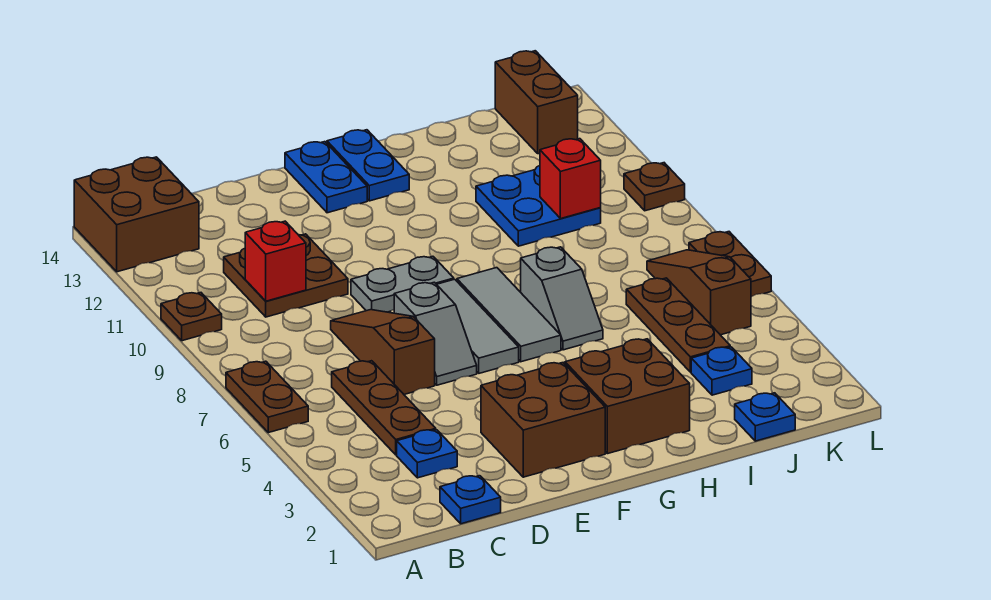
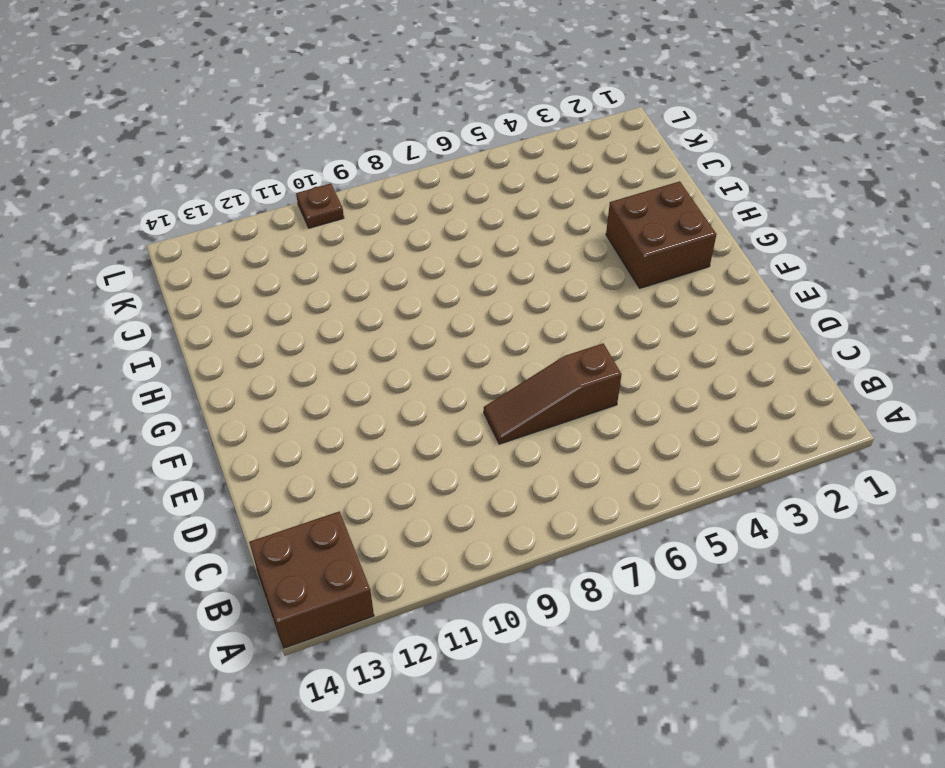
none -> brown 1x2 plate [226,361,308,433]
none -> brown 1x1 plate [161,293,222,341]
none -> blue 1x1 plate [440,476,501,524]

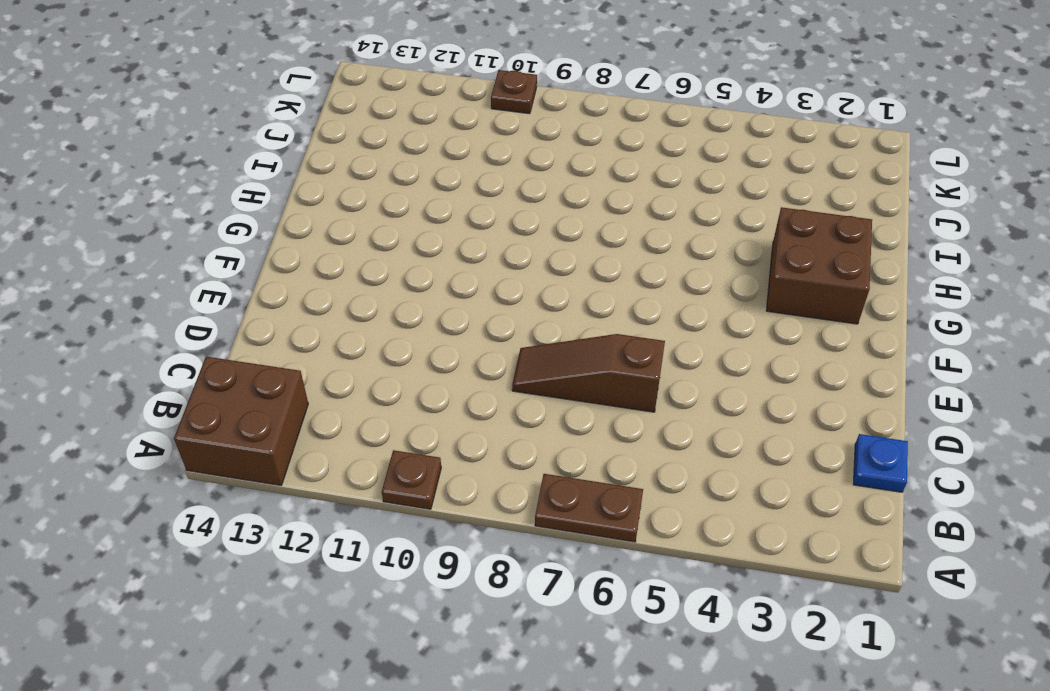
none -> blue 1x1 plate [397,430,457,478]
none -> brown 1x3 plate [332,361,436,455]
none -> brown 2x2 plate [224,234,348,317]

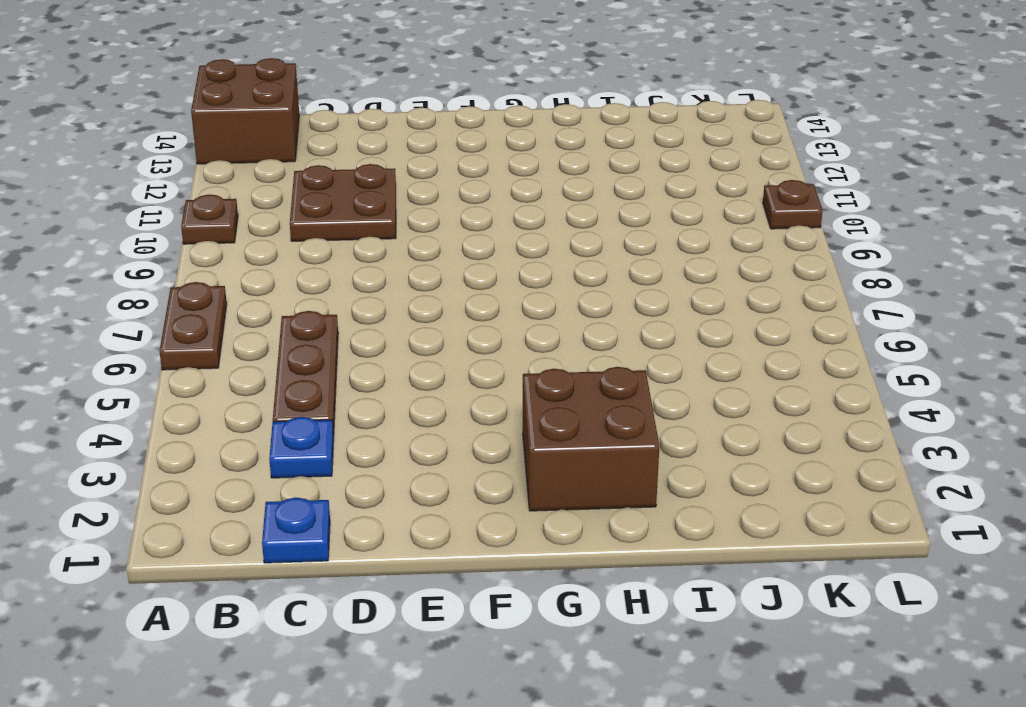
none -> brown 1x3 slope [331,310,435,394]
none -> brown 2x2 brick [481,363,605,477]
none -> grey 1x2 slope [394,282,477,385]

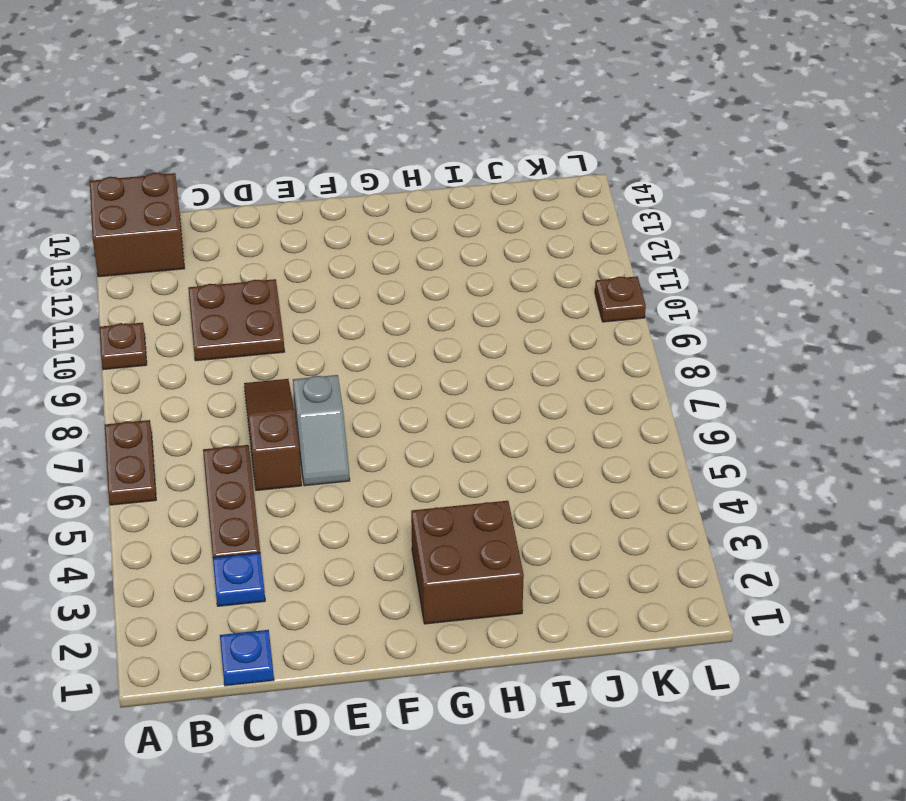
none -> brown 2x2 brick [481,363,605,477]
none -> grey 1x2 plate [351,256,454,312]
none -> grey 1x3 tile [437,279,519,373]

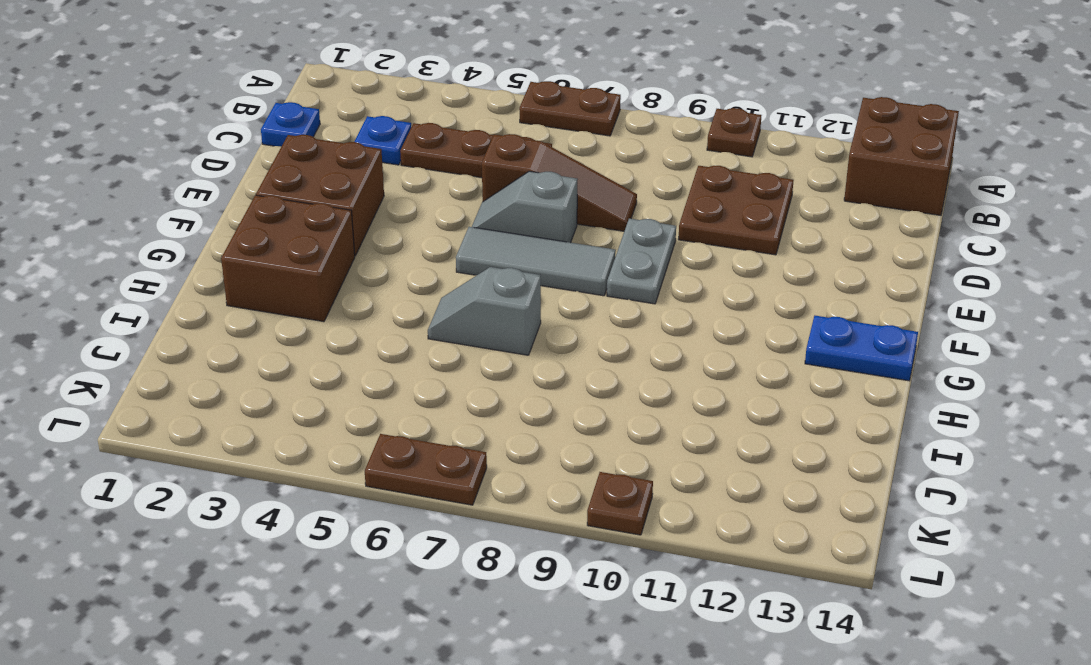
none -> blue 1x2 plate [285,142,367,213]
none -> grey 1x3 tile [457,268,561,362]
none -> blue 2x2 plate [476,166,601,246]

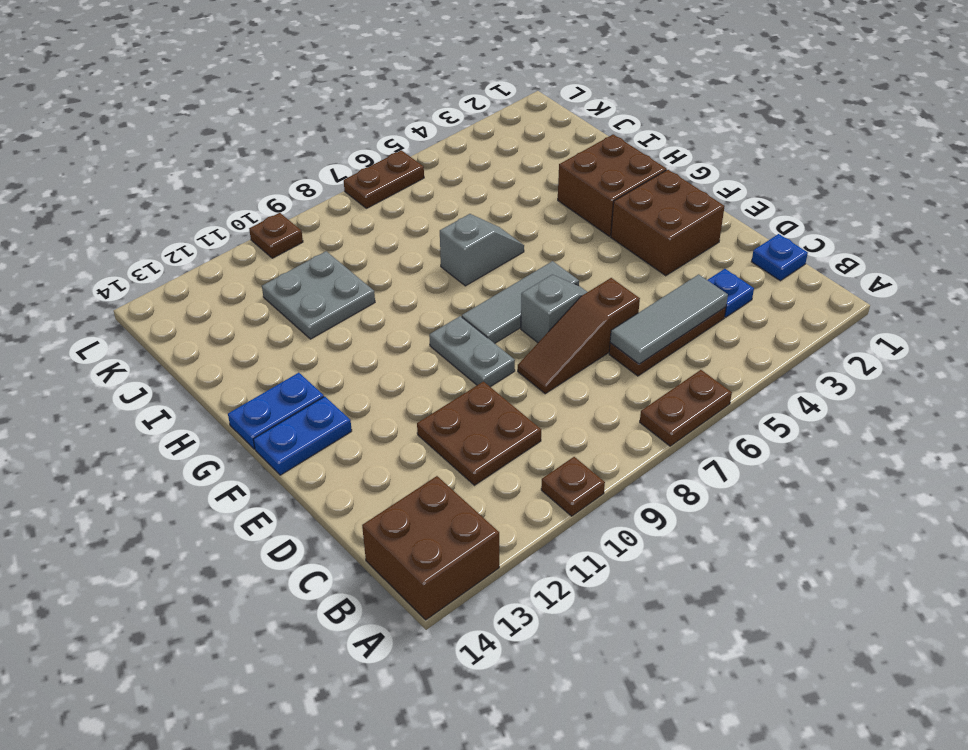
grey 1x3 tile [610,274,728,364] -> grey 1x3 tile moved to [457,268,561,362]
grey 2x2 plate [262,251,375,339] -> blue 2x2 plate [476,166,601,246]
none -> blue 1x1 plate [735,393,795,441]
none -> blue 1x1 plate [691,347,752,395]
none -> brown 1x3 plate [626,278,730,372]

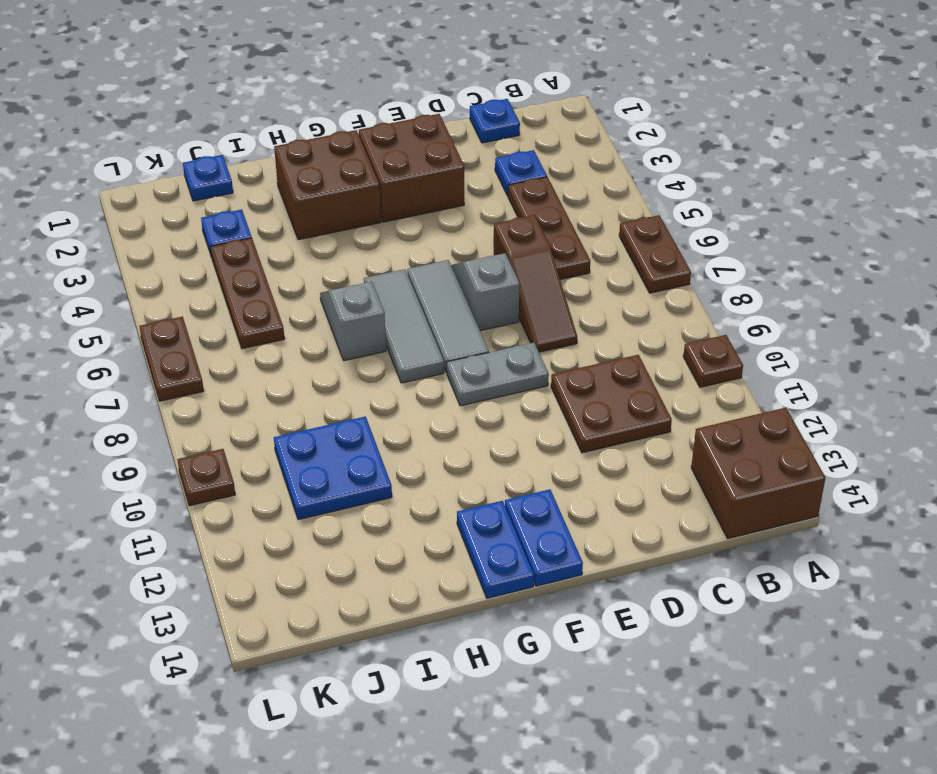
none -> brown 1x3 slope [647,250,751,335]
none -> brown 1x2 brick [495,51,578,154]
none -> red 1x1 brick [245,221,306,301]

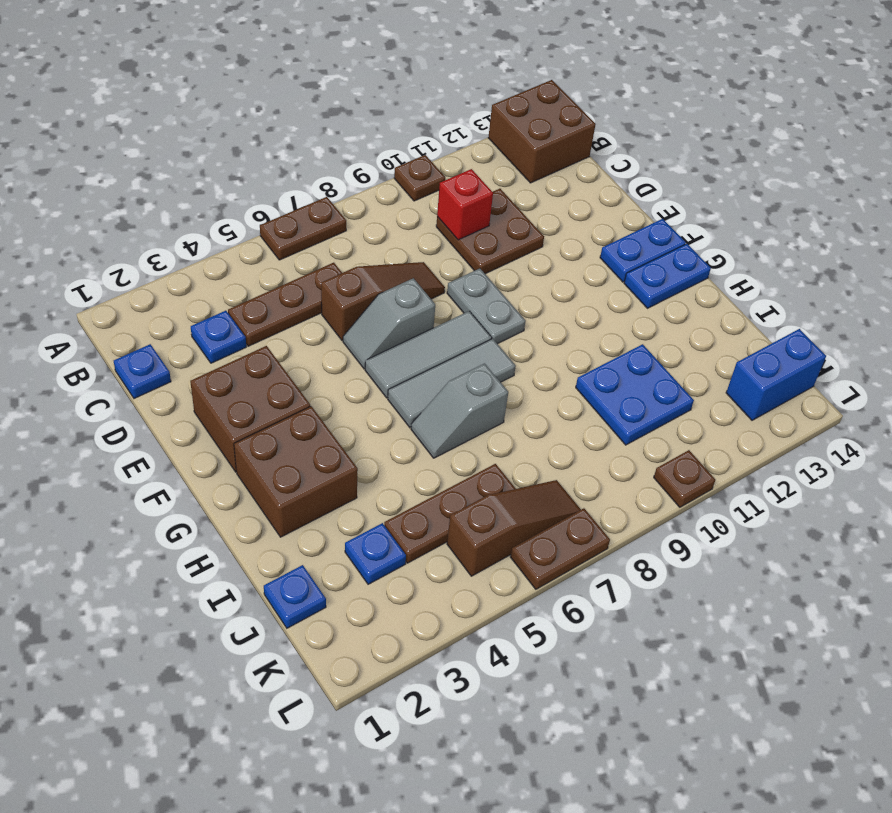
blue 1x2 brick [726,329,826,420] -> brown 1x2 brick [495,51,578,154]
none -> red 1x1 brick [540,139,601,219]

